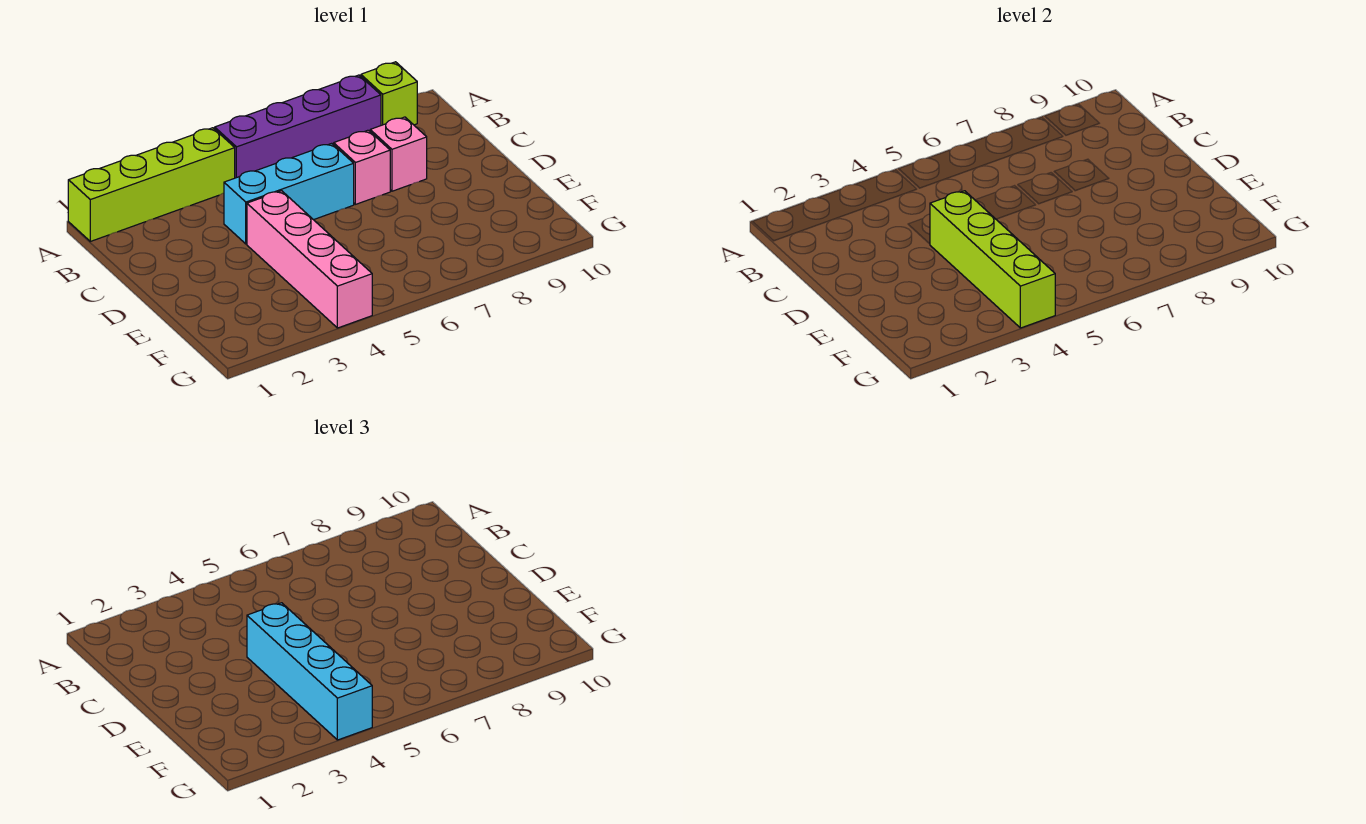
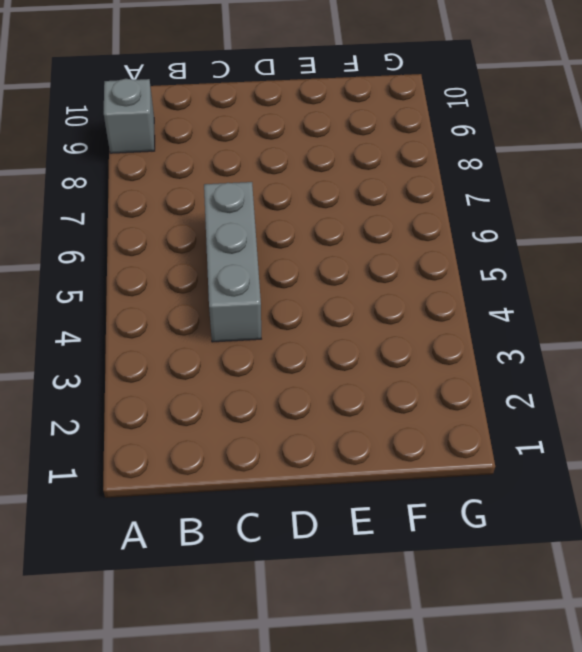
grey 1x1 brick [104,79,155,153] -> lime 1x1 brick [361,62,417,125]
grey 1x3 brick [204,182,261,342] -> cyan 1x3 brick [224,143,354,244]
none -> lime 1x4 brick [68,128,235,241]
none -> purple 1x4 brick [215,75,381,178]

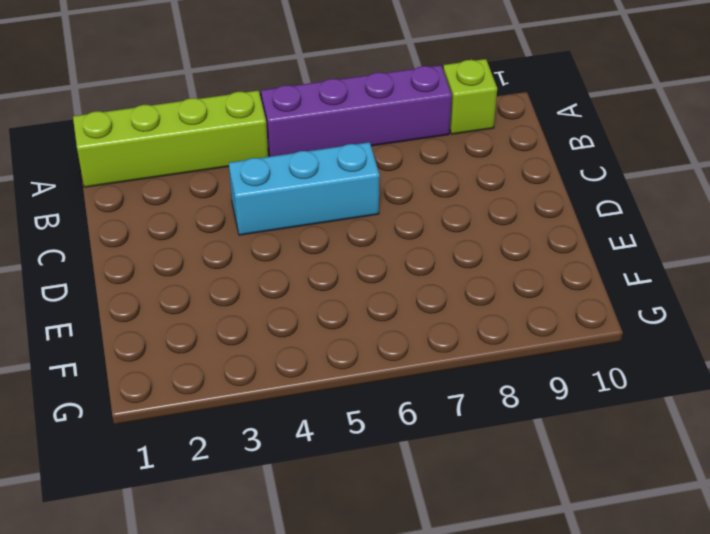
none -> pink 1x1 brick [334,130,390,204]
none -> pink 1x1 brick [370,117,427,191]

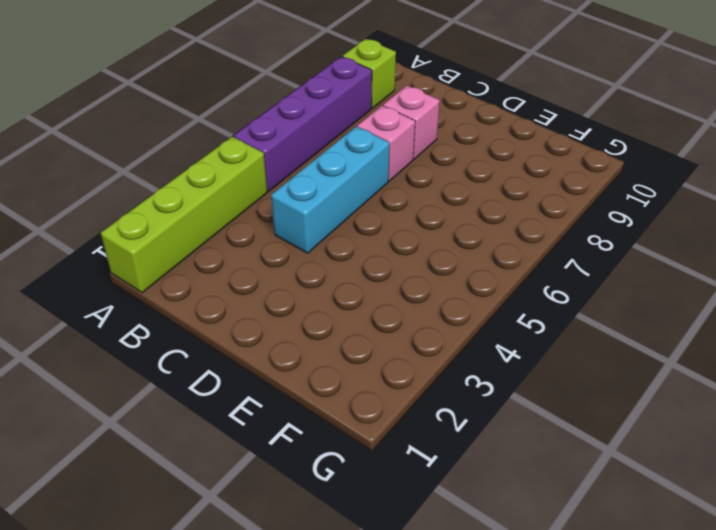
none -> pink 1x4 brick [247,191,372,328]
none -> lime 1x4 brick [930,191,1055,328]

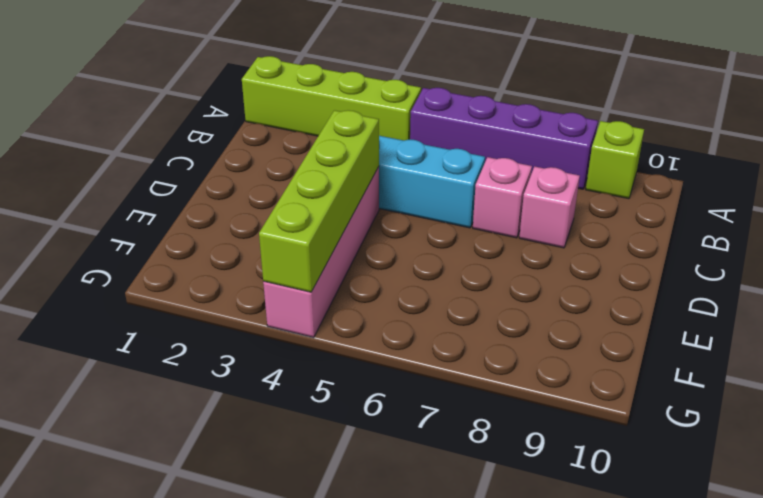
none -> cyan 1x4 brick [247,603,372,740]

